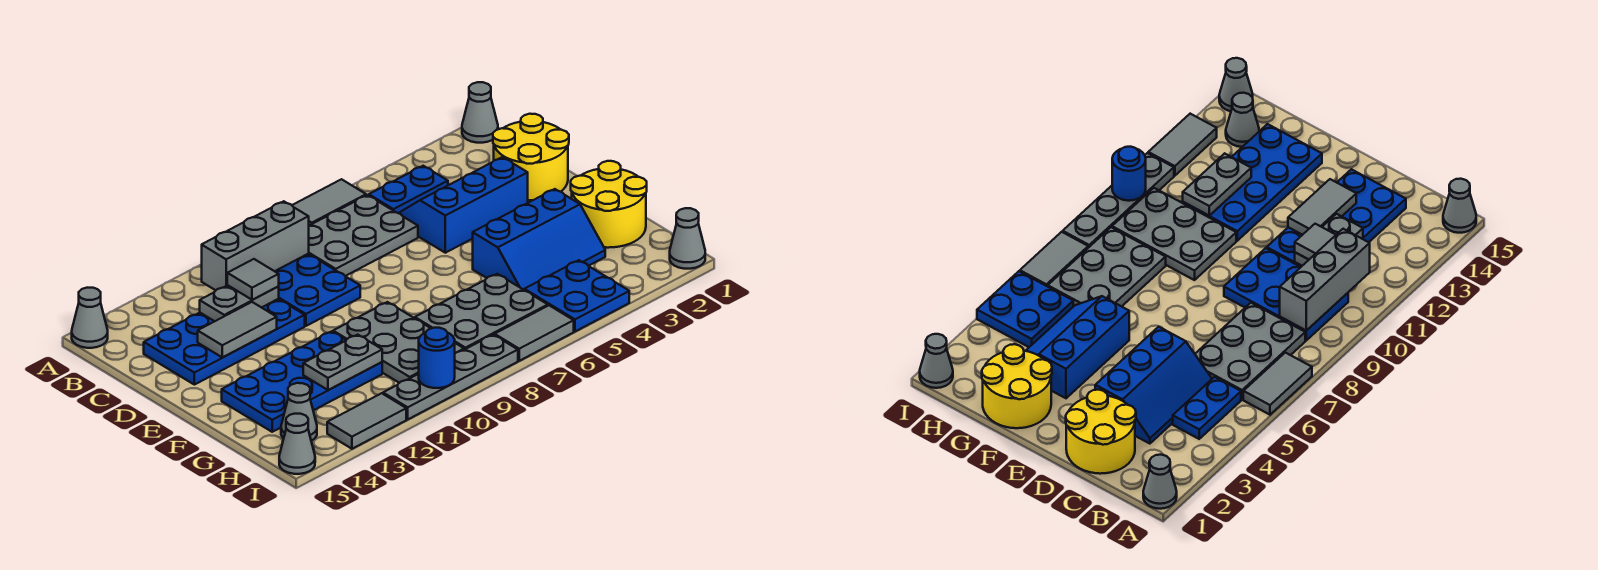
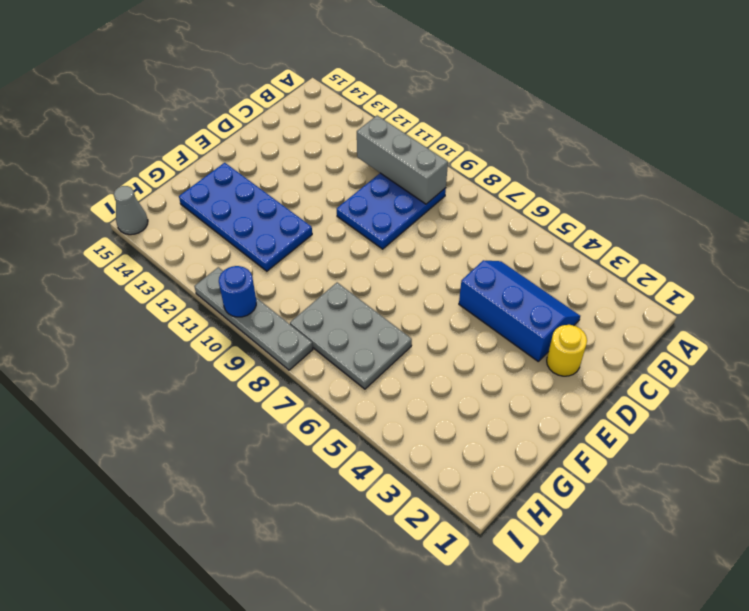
yellow 1x1 round brick [547,325,587,376] -> yellow 2x2 round brick [493,114,569,200]
none -> grey 1x1 cone [462,82,498,143]
none -> grey 1x2 tile [292,179,366,226]
none -> grey 1x1 cone [72,288,108,348]

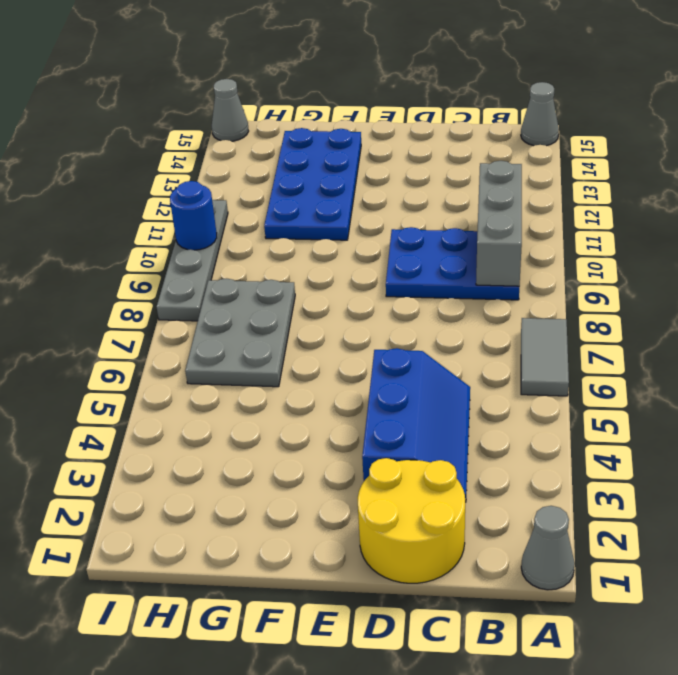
none -> blue 1x2 plate [369,166,448,213]
none -> grey 2x3 plate [309,195,418,276]
none -> blue 2x4 plate [144,299,305,385]

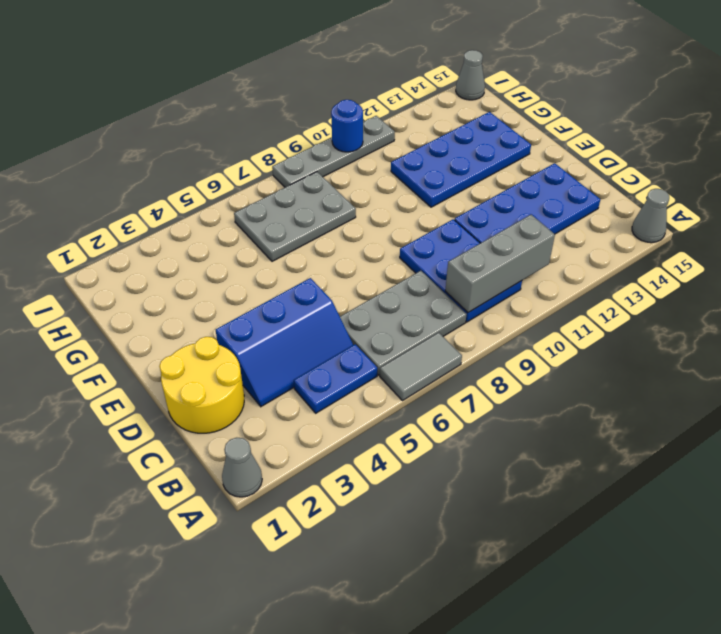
none -> yellow 2x2 round brick [571,161,647,248]
none -> blue 2x3 slope [473,189,605,290]
none -> grey 2x3 plate [333,302,464,383]

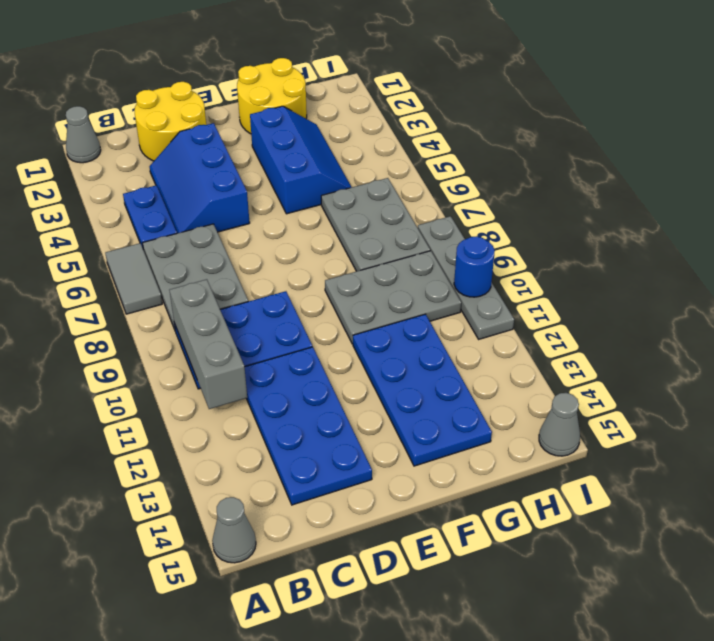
none -> blue 2x2 plate [524,260,629,331]
none -> grey 1x1 cone [281,383,317,441]
none -> grey 1x1 cone [670,208,705,269]

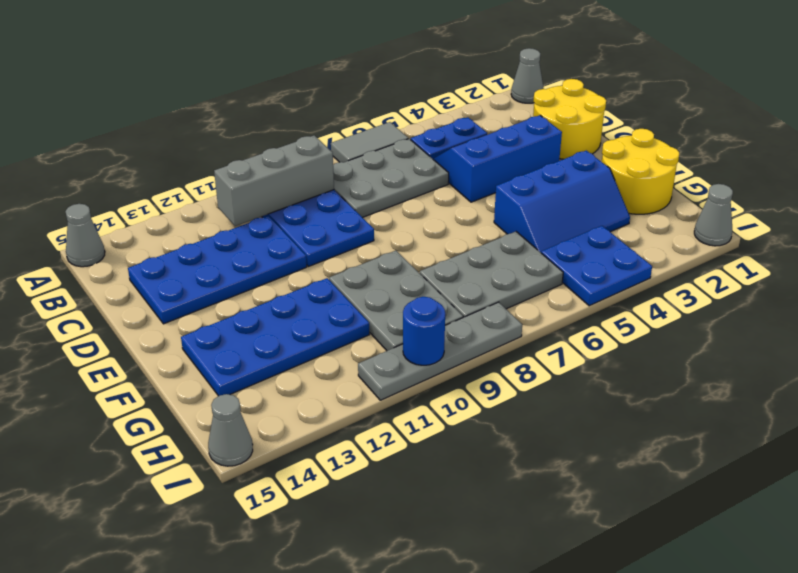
none -> grey 1x1 cone [281,383,317,441]
none -> grey 1x2 tile [495,305,574,361]
none -> grey 1x2 tile [327,393,406,449]

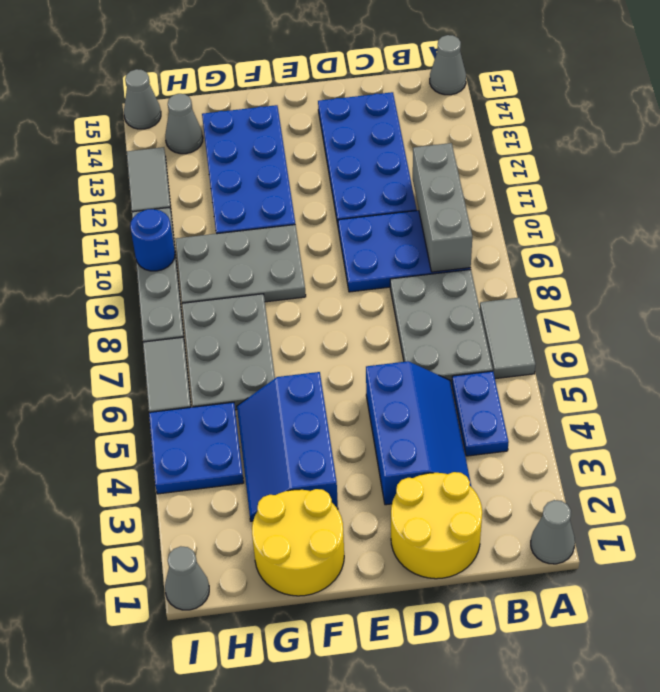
none -> grey 1x2 plate [200,285,279,321]
none -> grey 1x2 tile [198,302,277,358]
none -> grey 1x2 plate [303,335,382,390]

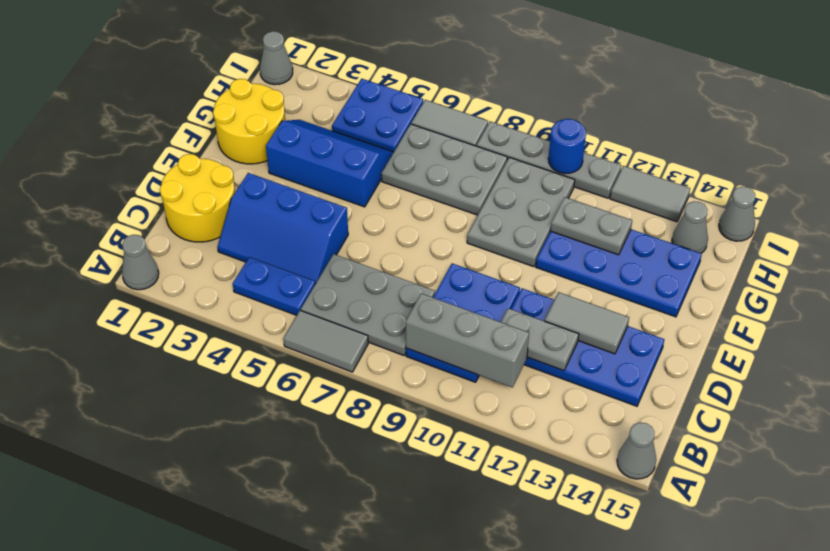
none -> grey 1x1 tile [227,259,279,300]

